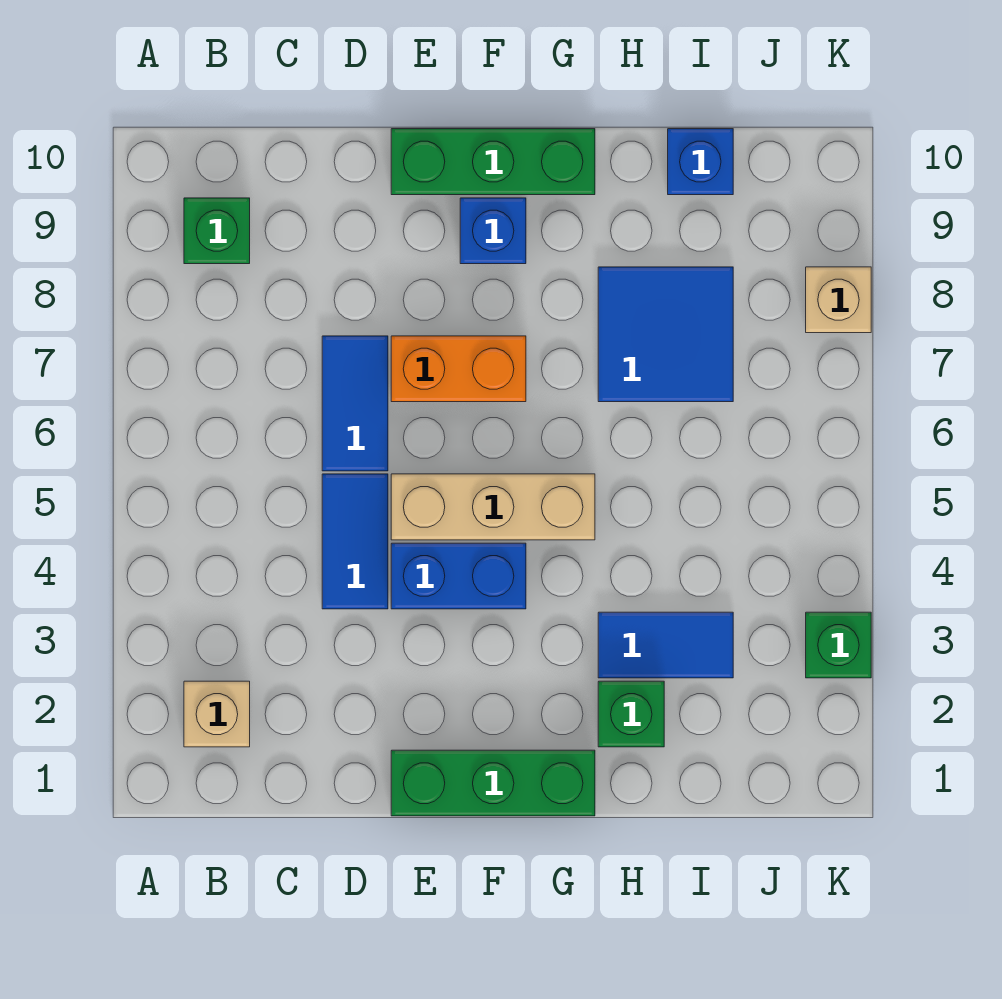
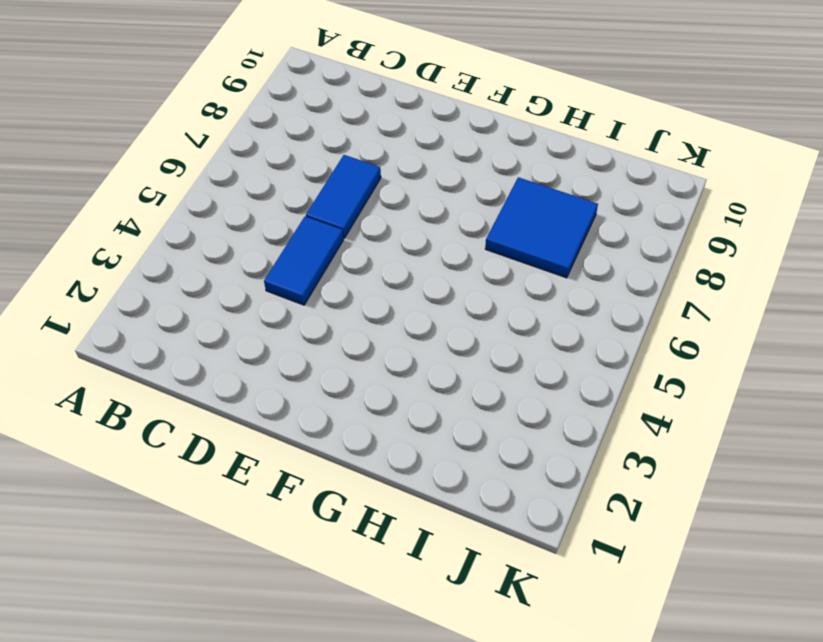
none -> tan 1x1 brick [184,681,250,747]
none -> green 1x1 brick [184,198,250,264]
none -> green 1x3 brick [391,750,595,816]

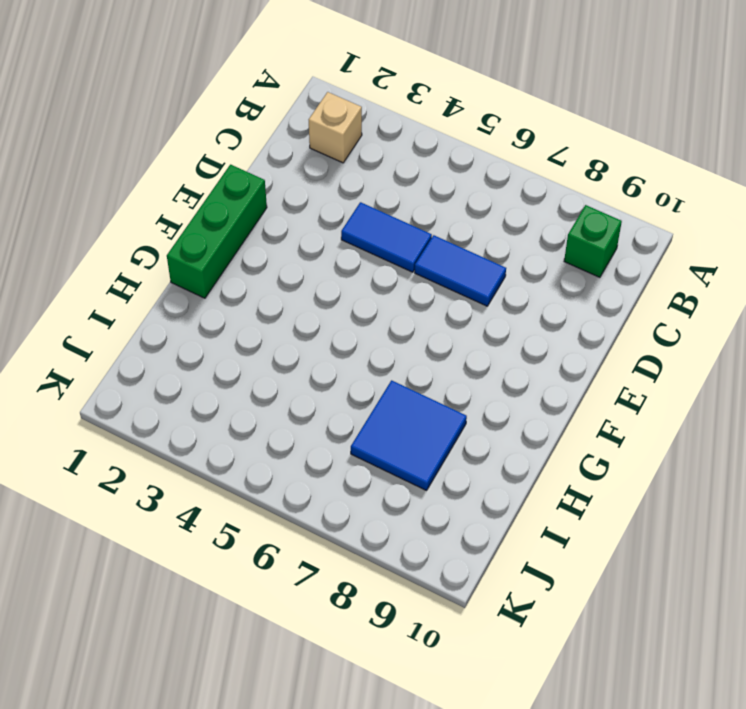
none -> blue 1x2 brick [391,543,526,609]
none -> tan 1x3 brick [391,474,595,540]
none -> orange 1x2 brick [391,336,526,402]

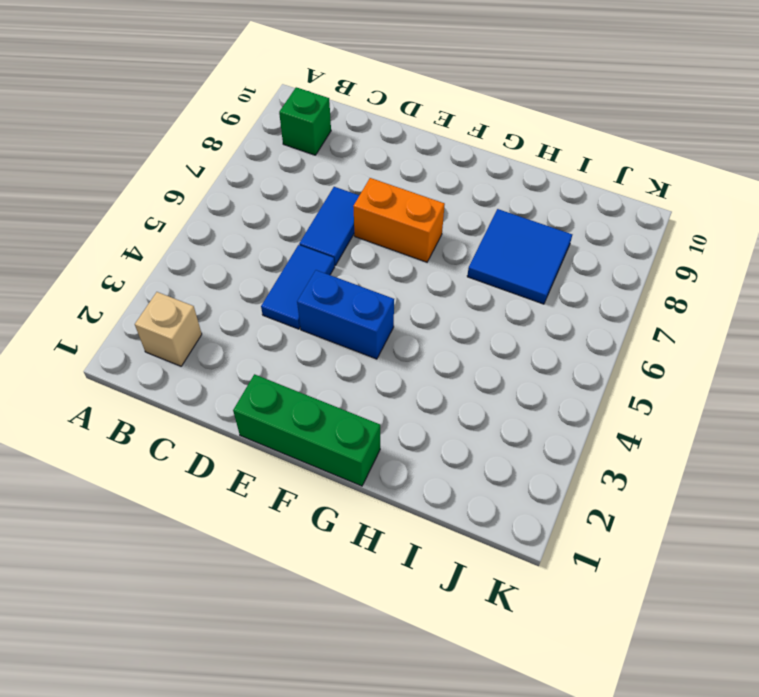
none -> tan 1x3 brick [391,474,595,540]
none -> green 1x3 brick [391,129,595,195]
none -> blue 1x1 brick [460,198,526,264]

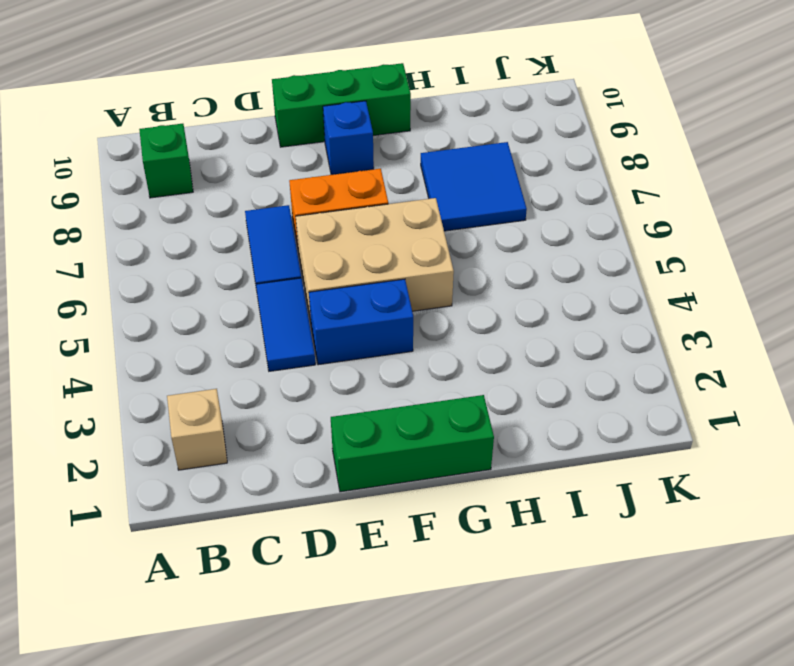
tan 2x3 brick [296,198,454,322] -> tan 1x3 brick [391,474,595,540]
none -> green 1x1 brick [598,681,664,747]
none -> blue 1x2 tile [598,612,733,678]
none -> blue 1x1 brick [668,129,733,195]

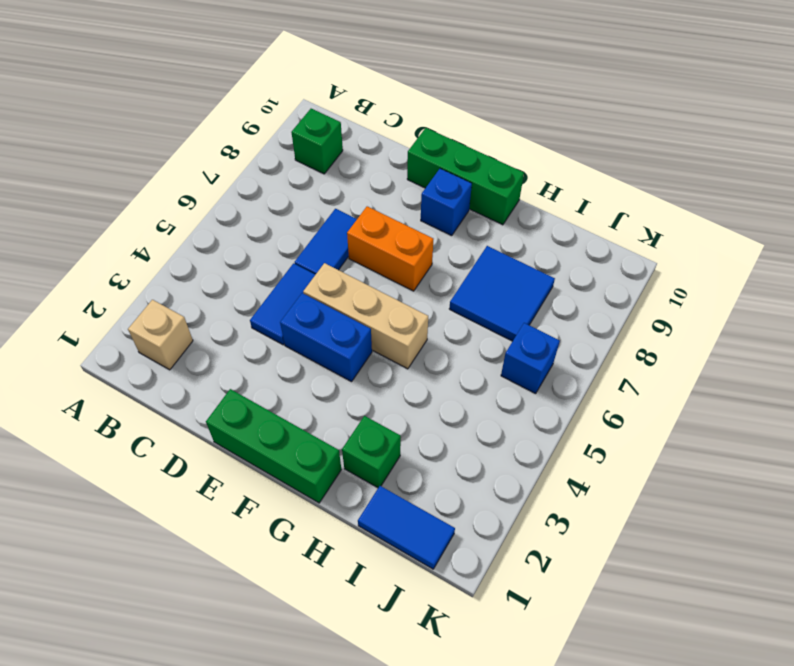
blue 1x2 tile [358,486,455,569] -> blue 1x2 tile moved to [598,612,733,678]
blue 1x1 brick [501,323,560,394] -> blue 1x1 brick moved to [668,129,733,195]
none -> green 1x1 brick [806,612,871,678]
none -> tan 1x1 brick [806,267,871,333]

